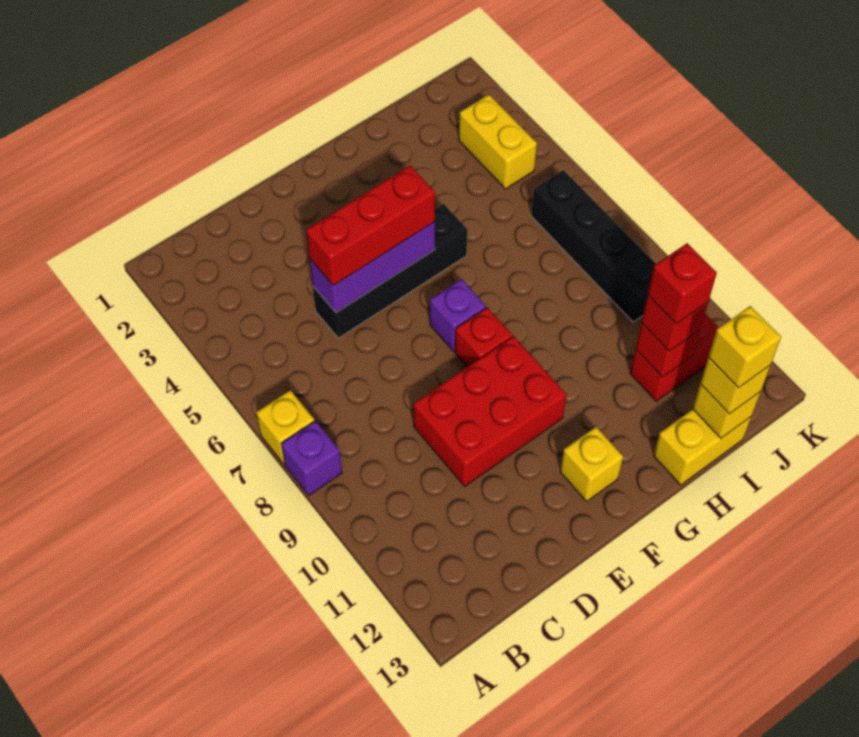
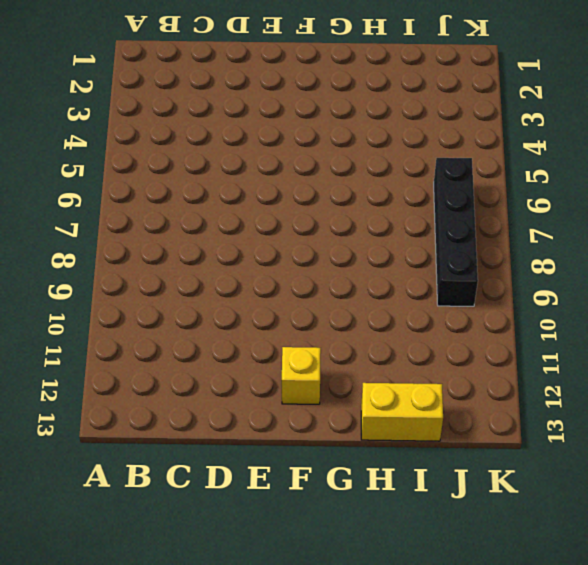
none -> yellow 1x1 brick [256,390,314,464]
none -> purple 1x1 brick [281,421,342,495]
none -> black 1x4 brick [313,204,467,338]

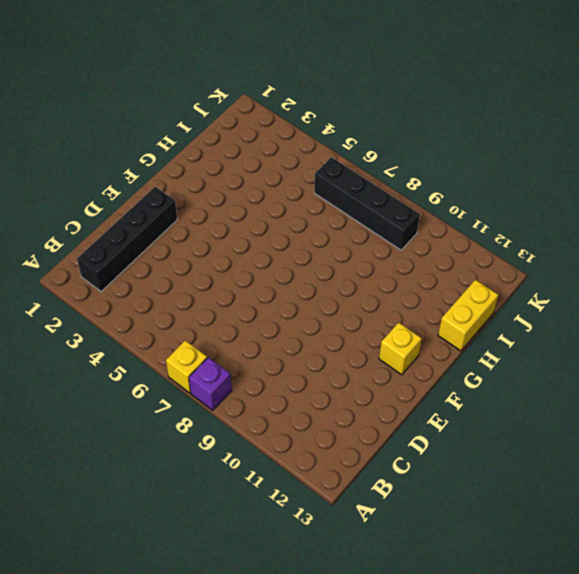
black 1x4 brick [77,187,177,292] -> black 1x4 brick moved to [313,204,467,338]
none -> red 2x3 brick [413,336,567,486]
none -> purple 1x1 brick [430,279,486,351]
none -> red 1x1 brick [455,308,512,367]

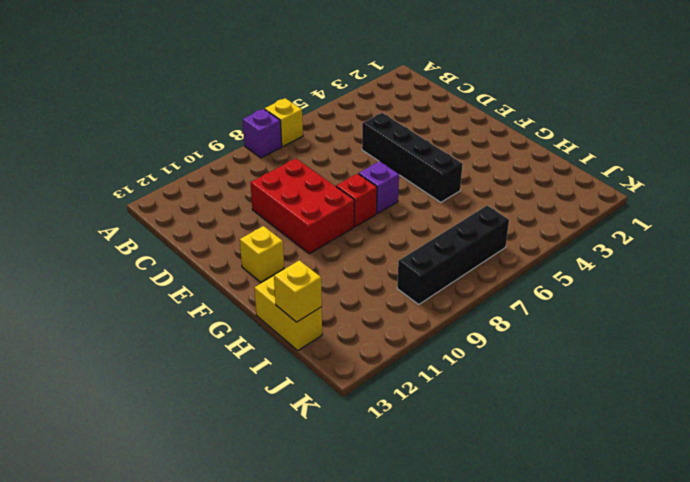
none -> red 1x2 brick [630,314,719,401]
none -> yellow 1x2 brick [459,94,537,189]
none -> purple 1x3 brick [310,222,435,313]

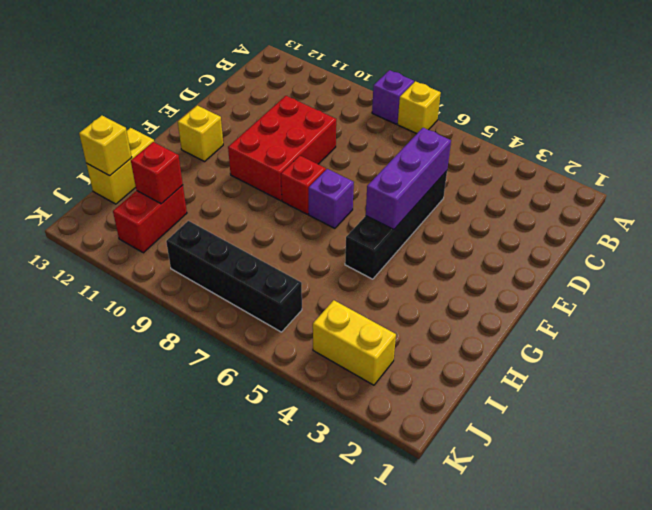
none -> red 1x3 brick [306,166,435,286]
none -> red 1x1 brick [641,295,708,351]
none -> yellow 1x1 brick [700,358,771,414]

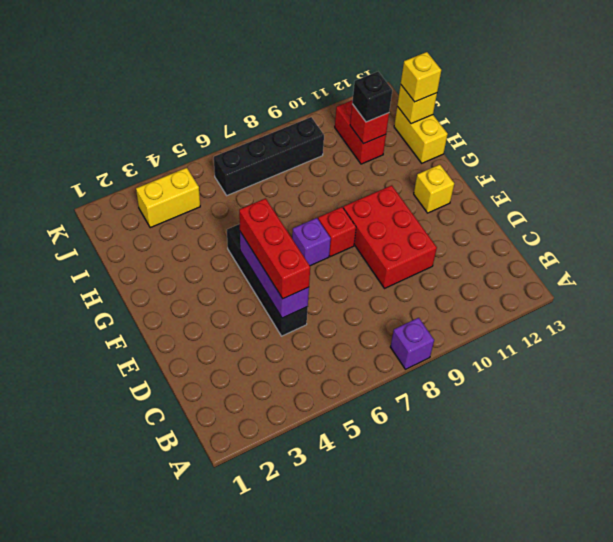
black 1x1 brick [352,72,392,122] -> red 1x1 brick [641,295,708,351]
none -> yellow 1x1 brick [256,390,314,464]
none -> red 1x1 brick [648,243,717,324]
none -> yellow 1x1 brick [708,306,781,388]

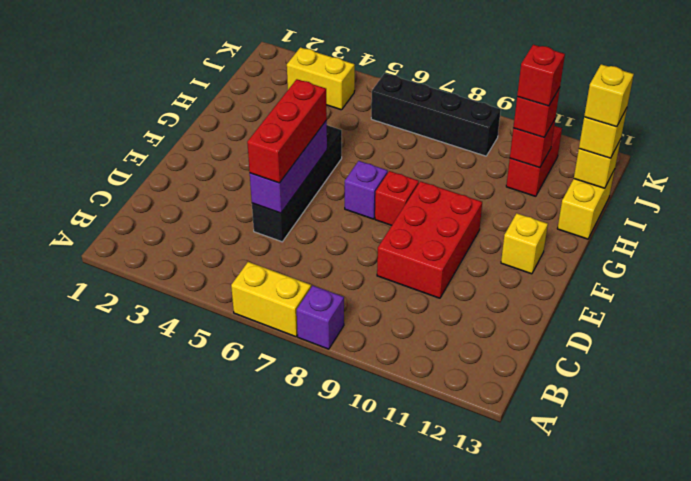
yellow 1x2 brick [231,262,311,337] -> yellow 1x1 brick [256,390,314,464]

